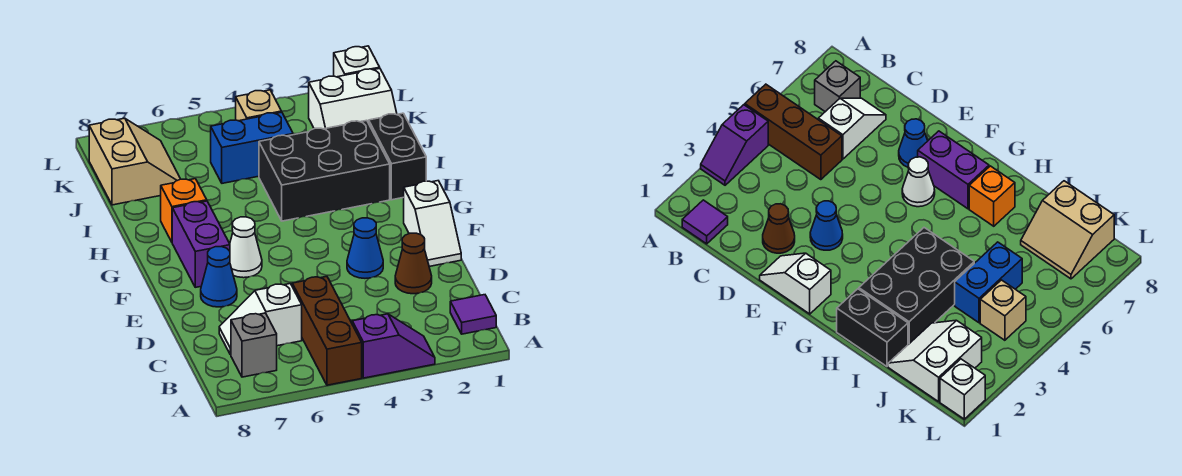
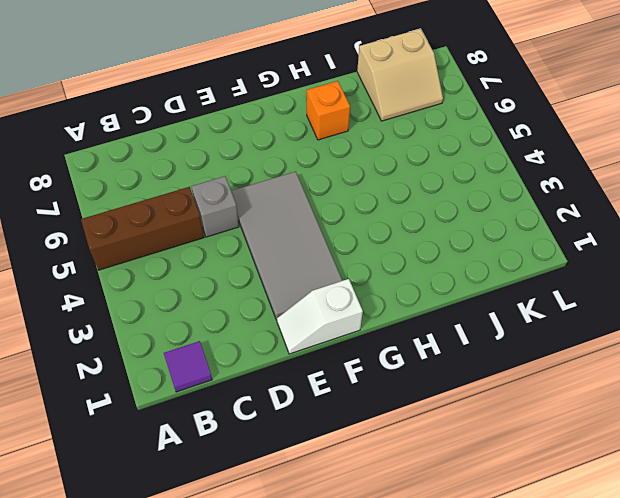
grey 1x1 brick [191,176,239,237] -> grey 1x1 brick moved to [231,313,277,377]
grey 2x4 tile [231,171,342,320] -> blue 1x1 cone [347,218,383,278]
none -> purple 1x2 slope [352,314,435,378]
none -> white 1x2 slope [219,284,302,355]
none -> brown 1x1 cone [395,233,432,294]

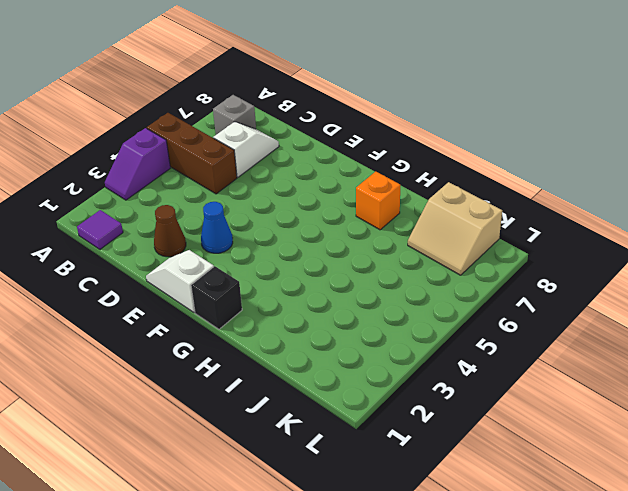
black 1x1 brick [191,266,242,329] -> none
none -> blue 1x1 cone [201,247,237,307]
none -> white 1x1 cone [230,217,262,278]
none -> purple 1x2 brick [172,201,230,287]

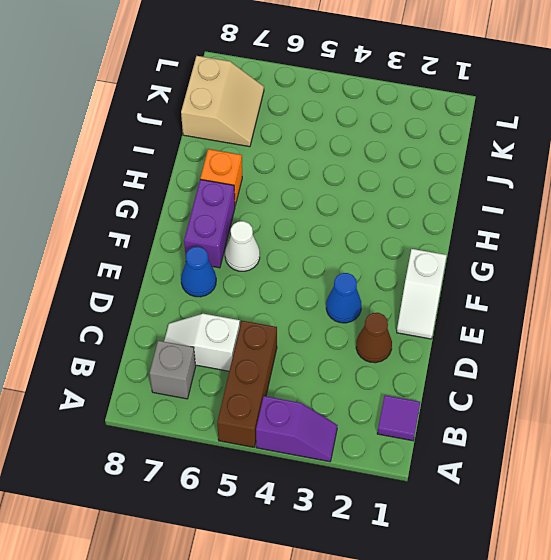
none -> black 1x2 brick [369,113,426,200]
none -> black 2x3 brick [259,120,390,221]
none -> white 2x2 slope [309,69,397,129]

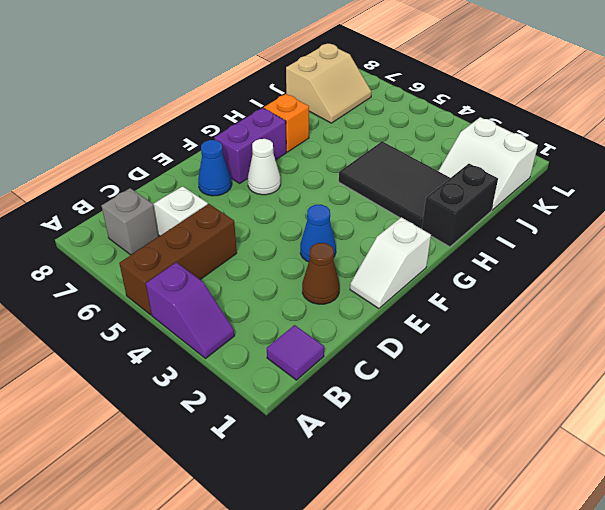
black 2x3 tile [339,141,450,229] -> black 2x3 brick [259,120,390,221]
none -> blue 1x2 brick [211,112,293,183]
none -> tan 1x1 brick [236,90,282,121]
none -> white 1x1 brick [334,46,380,77]

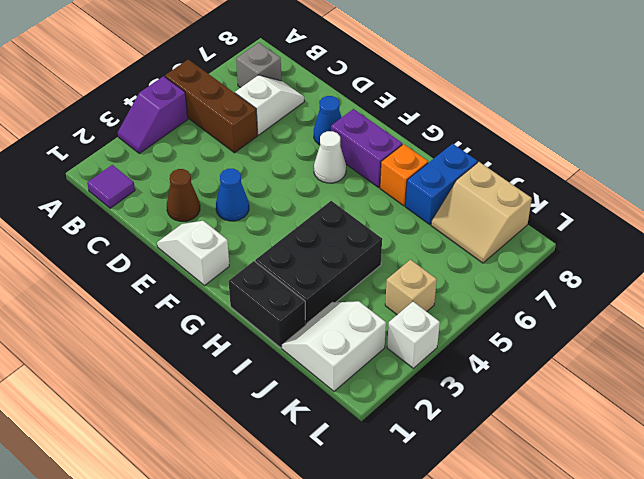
blue 1x2 brick [405,144,478,225] -> blue 1x2 brick moved to [211,112,293,183]
white 1x1 brick [387,302,440,368] -> white 1x1 brick moved to [334,46,380,77]

